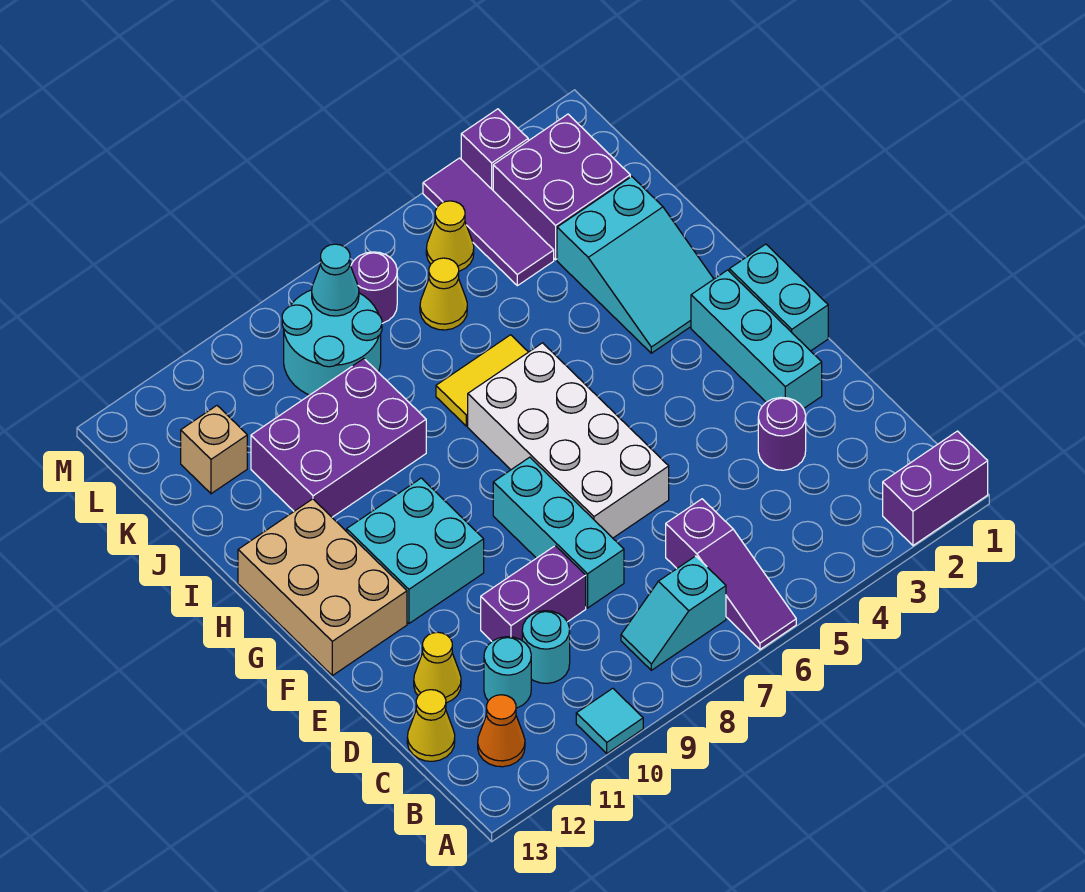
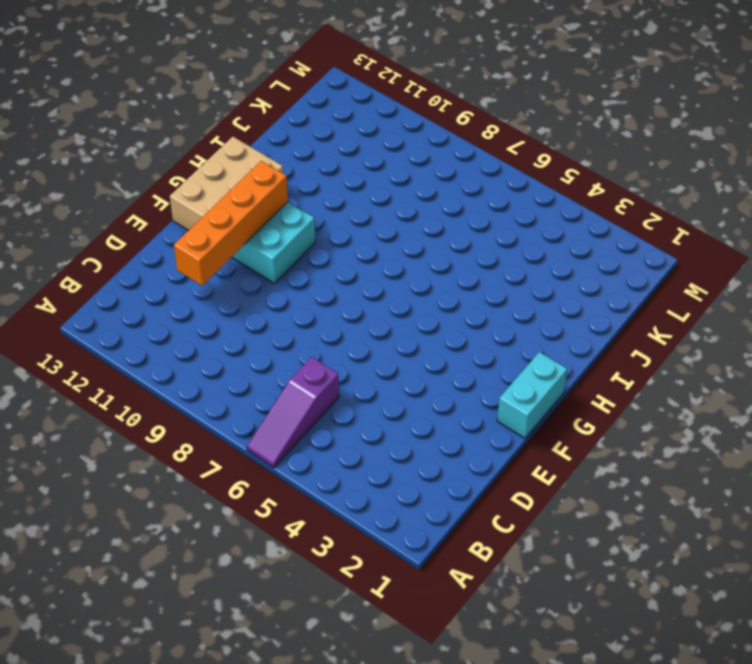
orange 1x4 brick [174,161,288,286] -> none
none -> purple 1x2 brick [883,431,988,546]
none -> cyan 1x1 tile [576,688,643,753]
none -> cyan 1x2 slope [621,556,726,670]

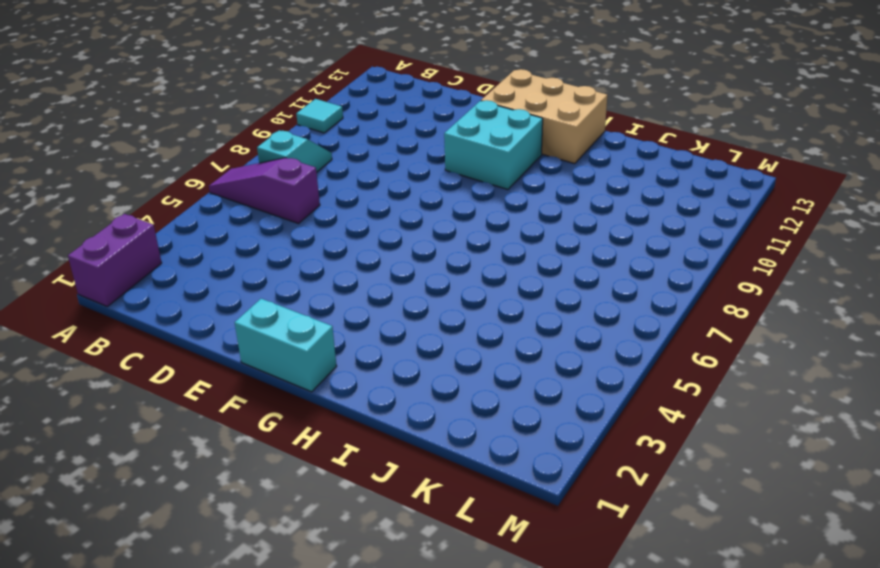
none -> orange 1x1 cone [478,695,525,767]
none -> cyan 1x1 round brick [522,611,570,683]
none -> cyan 1x1 round brick [484,637,531,708]

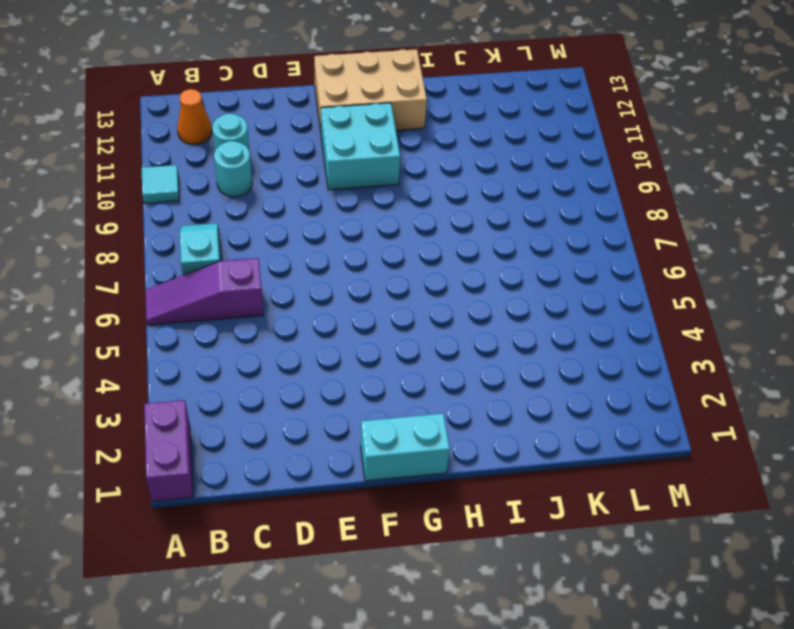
none -> yellow 1x1 cone [407,690,455,761]
none -> purple 1x1 round brick [758,397,806,470]
none -> cyan 1x3 brick [493,457,624,608]

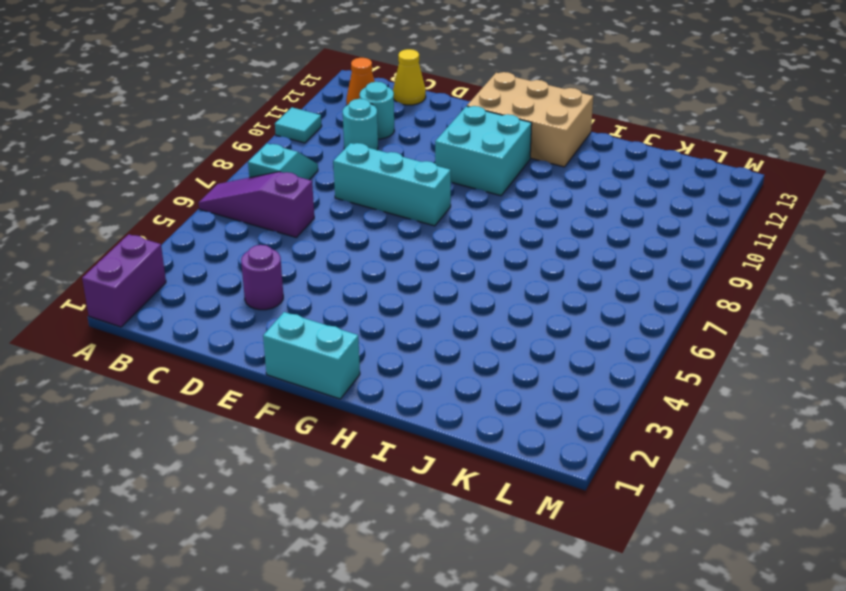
none -> purple 1x2 brick [481,546,586,641]
none -> yellow 1x1 cone [414,632,461,703]
none -> cyan 1x3 brick [691,270,822,409]

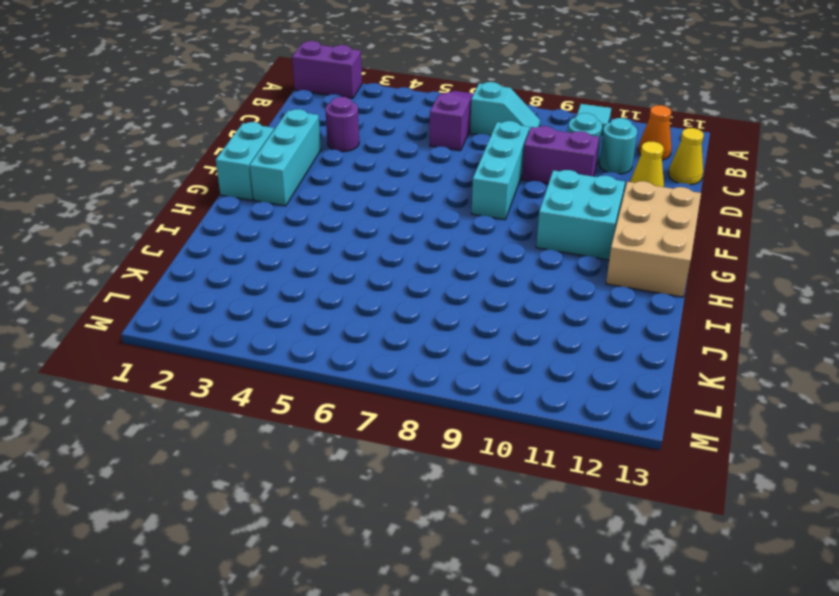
none -> white 2x4 brick [468,343,669,538]
none -> cyan 2x3 slope [557,177,713,353]
none -> yellow 1x2 tile [436,335,528,426]

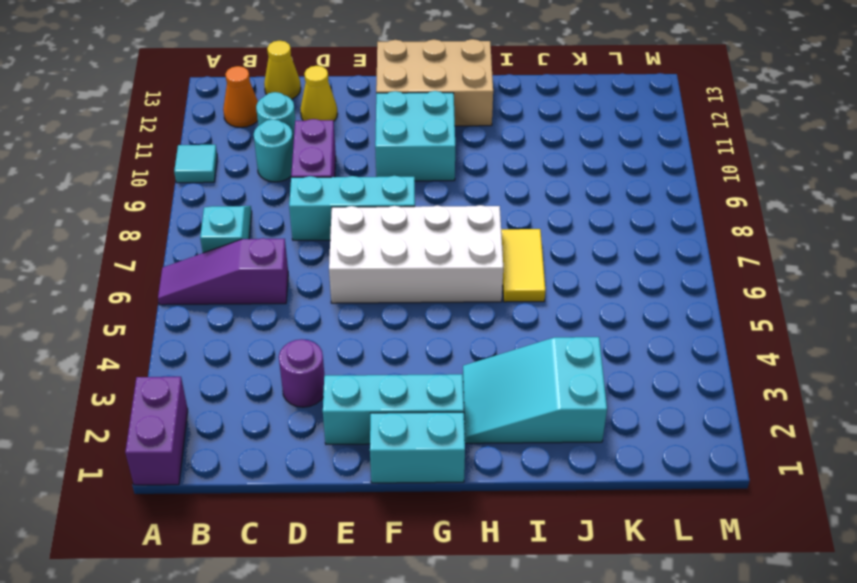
none -> purple 2x3 brick [251,359,426,517]
none -> purple 2x2 brick [493,114,630,260]
none -> purple 1x3 tile [423,158,554,286]

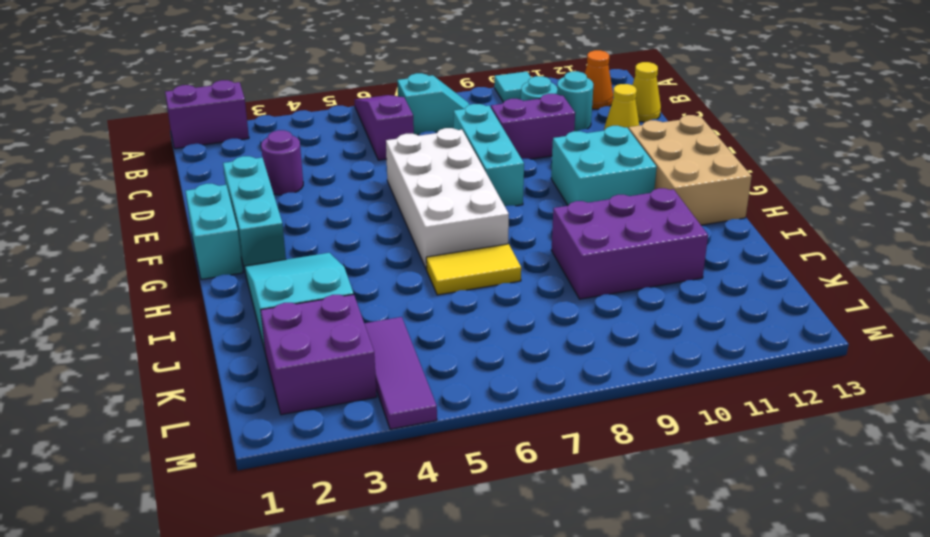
none -> yellow 1x1 cone [420,258,467,330]
none -> cyan 2x2 round brick [282,290,382,395]
none -> tan 1x1 brick [181,406,247,494]

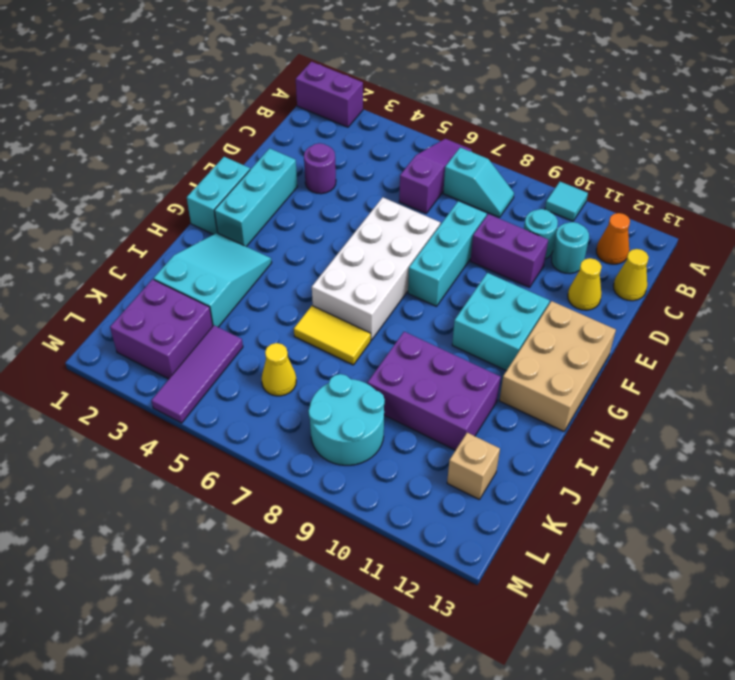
none -> yellow 1x1 cone [426,201,474,271]
none -> purple 1x1 round brick [351,252,397,323]
none -> purple 1x1 brick [461,109,528,190]

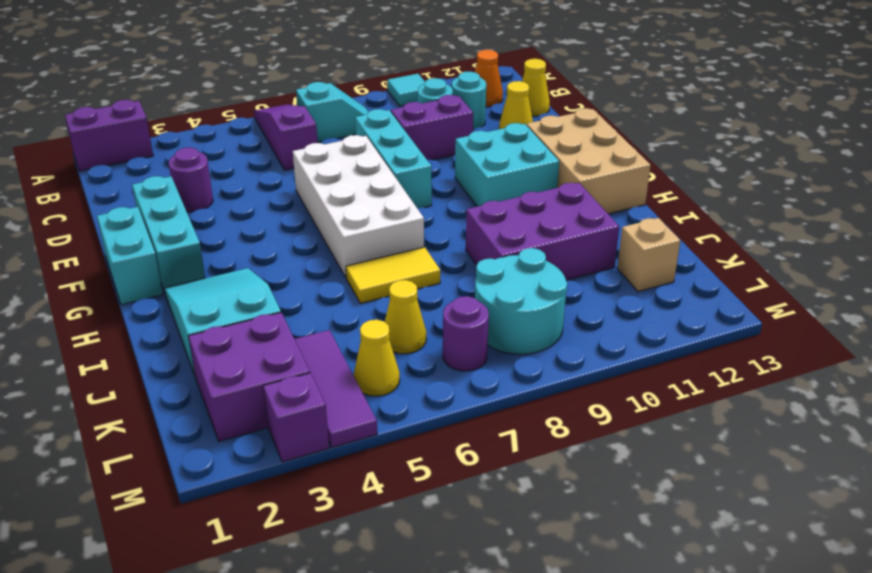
none -> cyan 1x1 cone [312,244,359,316]

